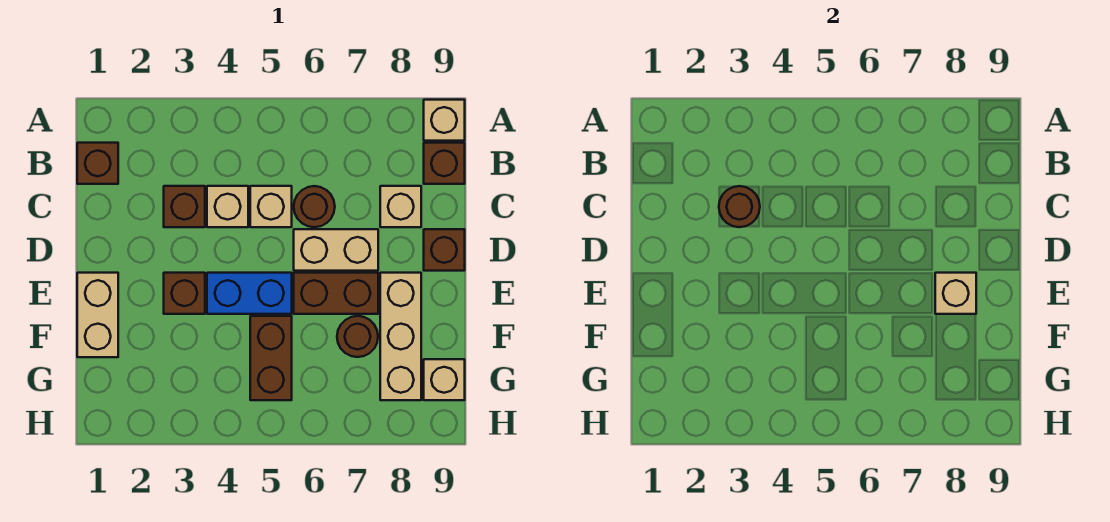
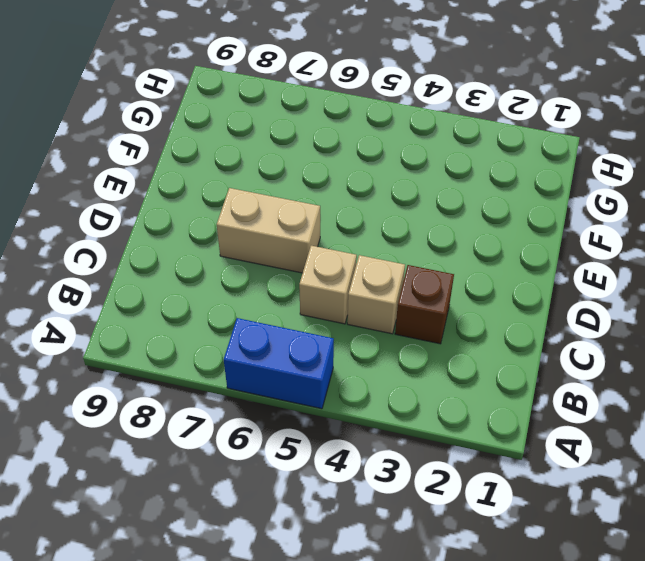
blue 1x2 brick [224,318,334,409] -> blue 1x2 brick moved to [207,273,292,314]
none -> tan 1x1 brick [424,100,465,141]
none -> brown 1x1 brick [77,143,118,184]
none -> brown 1x1 brick [424,143,465,184]

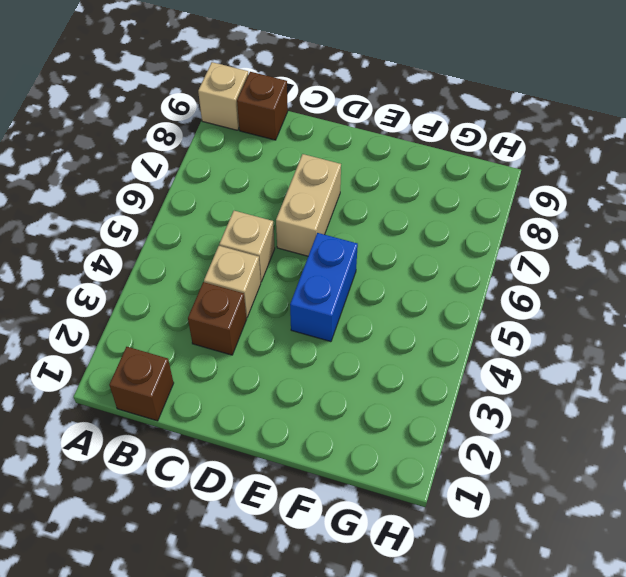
none -> brown 1x1 round brick [294,186,335,227]
none -> tan 1x1 brick [380,186,421,227]
none -> brown 1x1 brick [424,229,465,271]

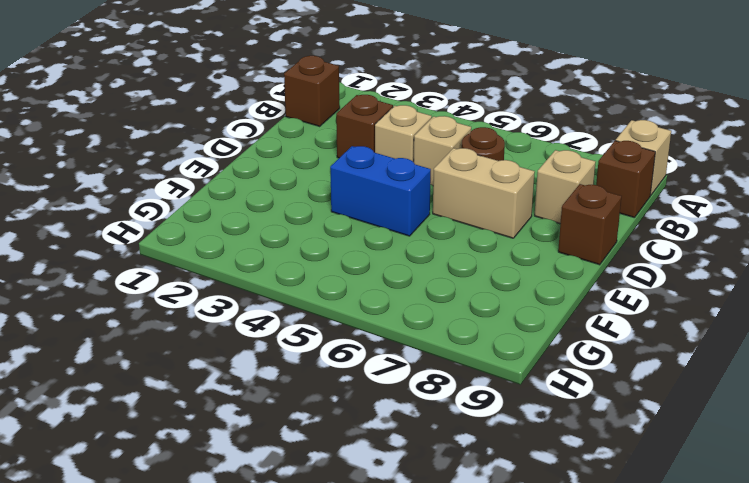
none -> tan 1x2 brick [77,273,118,357]
none -> brown 1x1 brick [164,273,205,314]
none -> brown 1x2 brick [294,273,378,314]

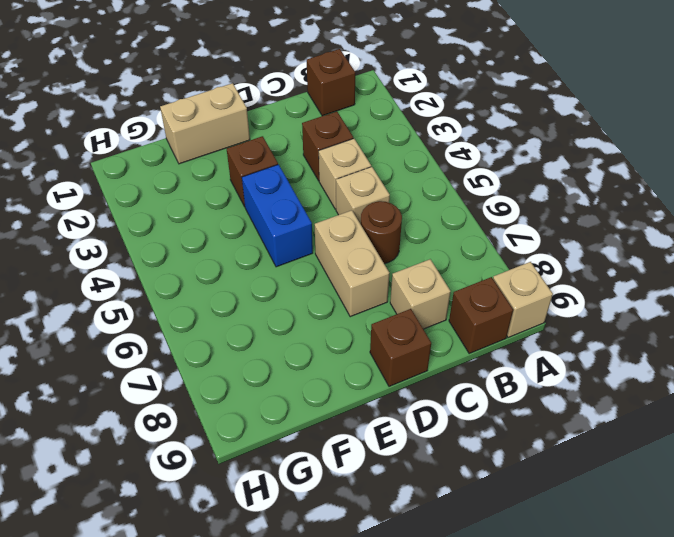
none -> brown 1x2 brick [294,273,378,314]
none -> tan 1x3 brick [380,273,421,400]
none -> brown 1x2 brick [250,316,292,400]

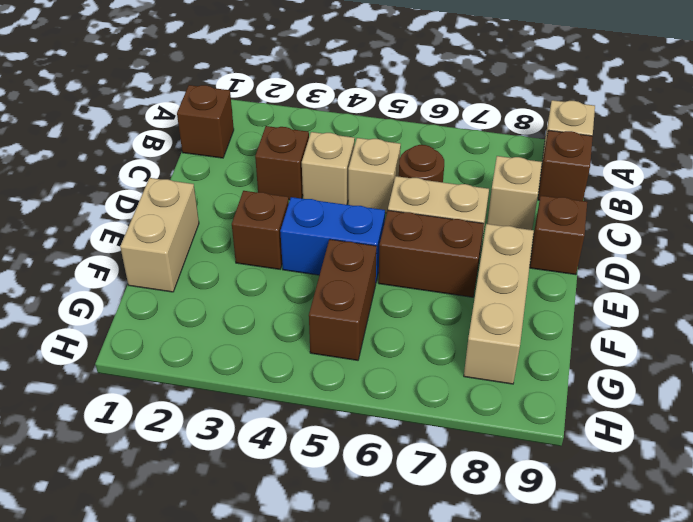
none -> brown 1x1 round brick [337,316,378,357]
none -> tan 1x1 brick [424,359,465,400]
none -> brown 1x1 round brick [719,186,760,227]

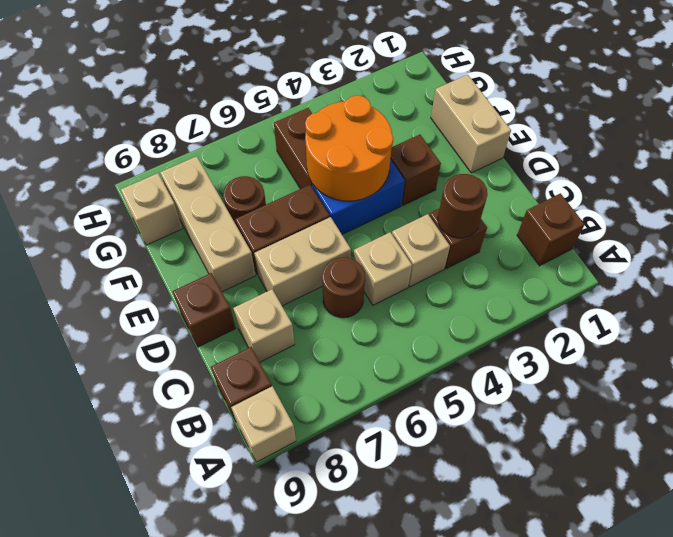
orange 2x2 round brick [305,95,393,201] -> none
none -> tan 1x1 brick [935,273,976,314]

